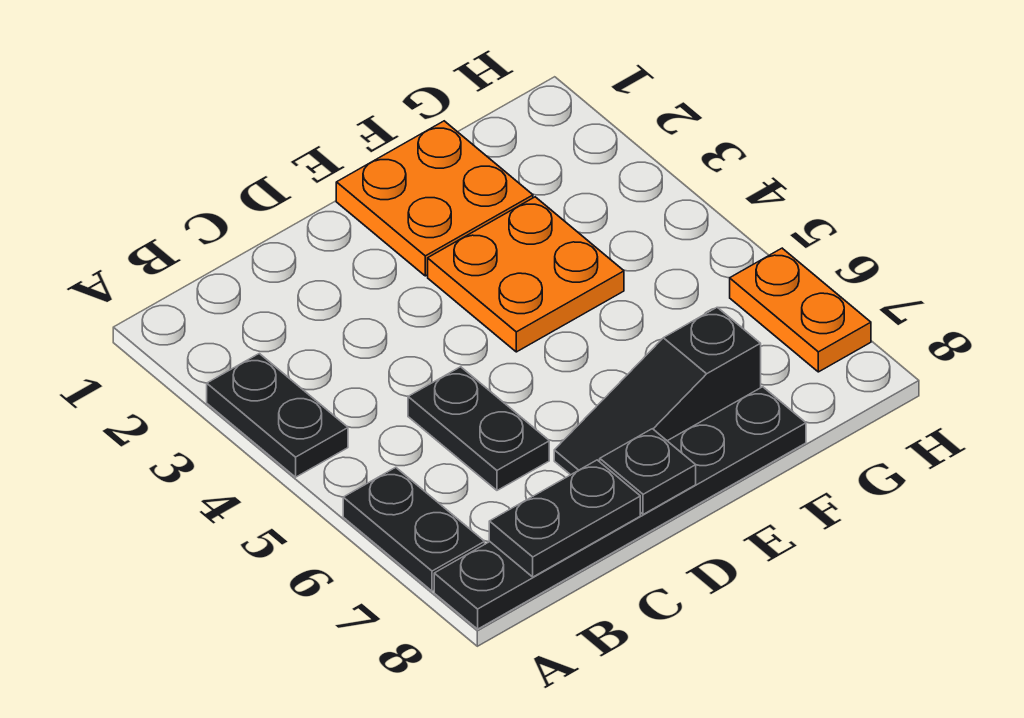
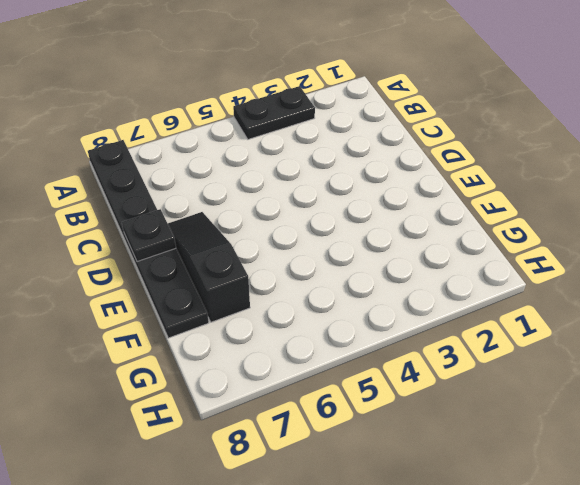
none -> black 1x2 plate [343,467,485,591]
none -> black 1x2 plate [408,367,549,490]

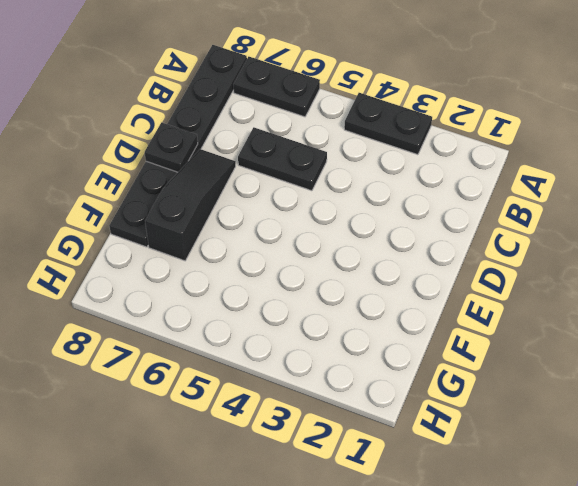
none -> orange 2x2 plate [336,121,533,276]
none -> orange 2x2 plate [428,197,624,352]

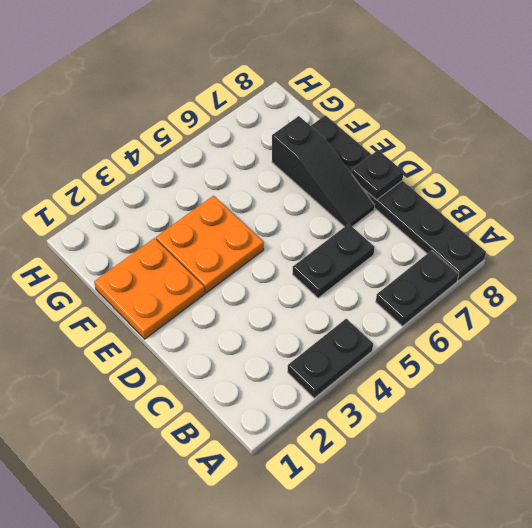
none -> orange 1x2 plate [730,248,871,372]
none -> black 1x2 plate [489,460,640,577]

